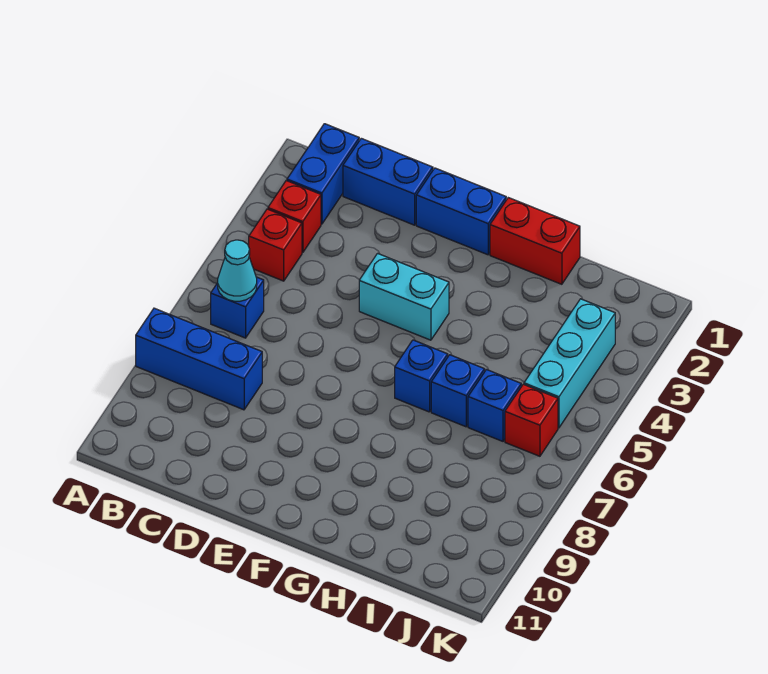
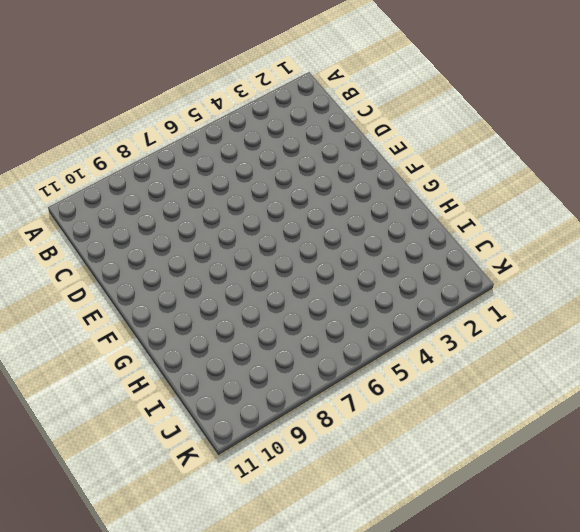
none -> blue 1x3 brick [136,308,262,410]
none -> blue 1x2 brick [287,124,359,224]
none -> red 1x1 brick [268,181,321,253]

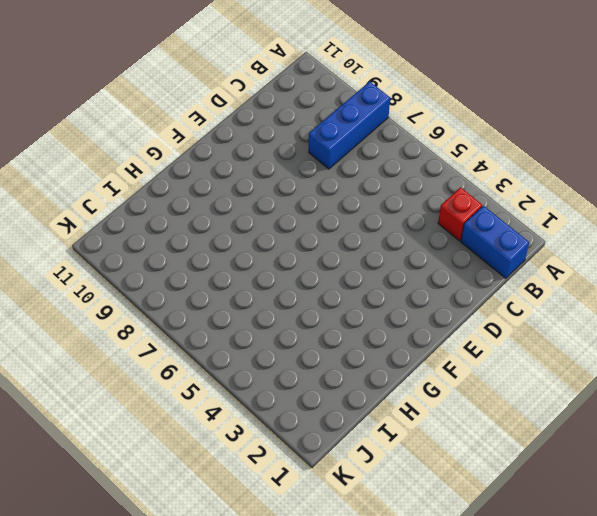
none -> red 1x1 brick [249,209,302,281]
none -> blue 1x1 brick [211,277,264,338]
none -> blue 1x2 brick [343,138,433,225]

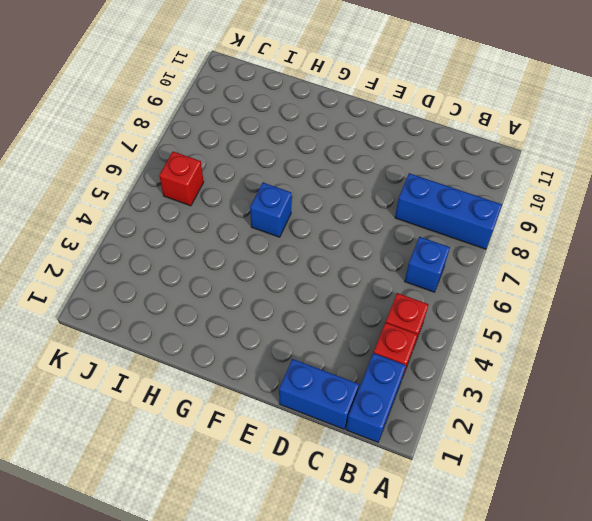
none -> blue 1x2 brick [416,168,506,255]
none -> cyan 1x2 brick [359,253,449,340]
none -> red 1x2 brick [490,198,580,284]

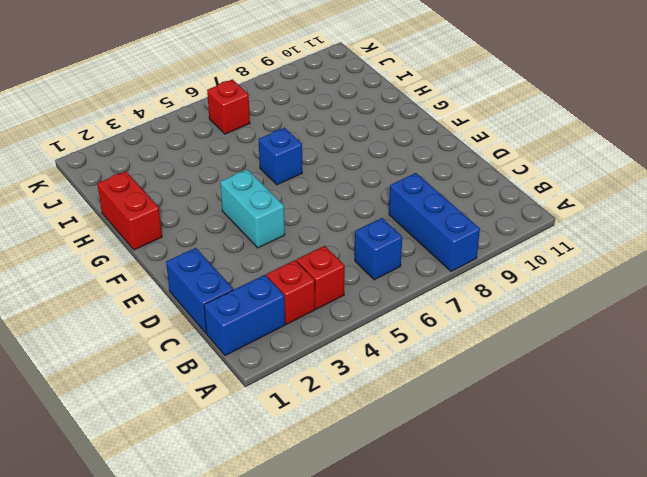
none -> blue 1x2 brick [416,168,506,255]
none -> blue 1x1 brick [431,355,485,427]
none -> blue 1x1 brick [468,370,521,441]

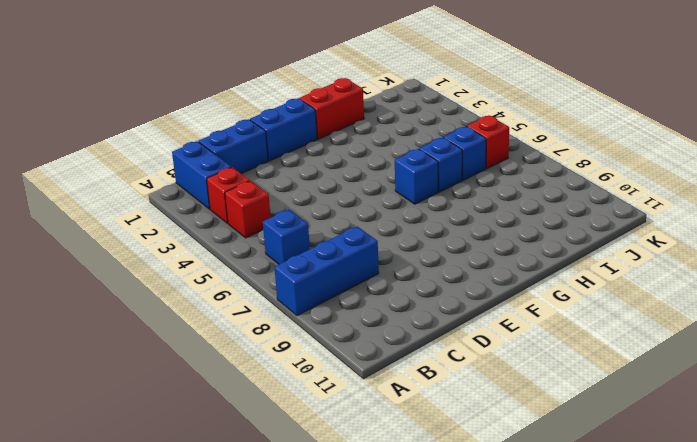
none -> cyan 1x2 brick [359,253,449,340]
none -> cyan 1x3 brick [524,299,615,428]
none -> cyan 1x1 cone [218,240,257,301]

